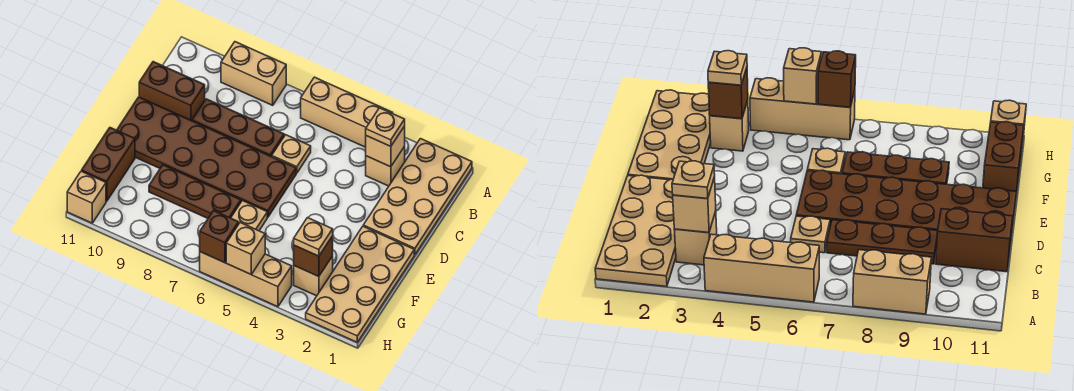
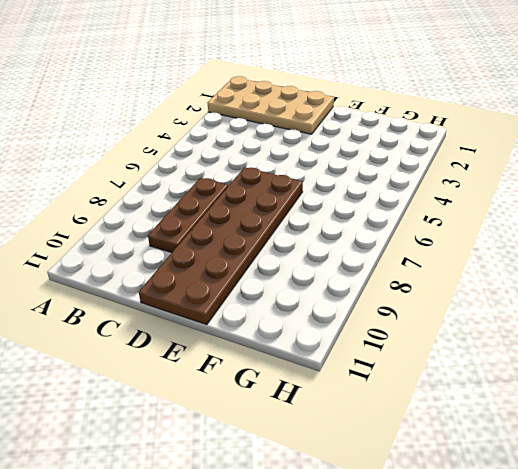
none -> tan 1x3 brick [301,77,392,147]
none -> tan 1x2 brick [221,42,286,105]
none -> tan 1x1 brick [366,147,405,186]

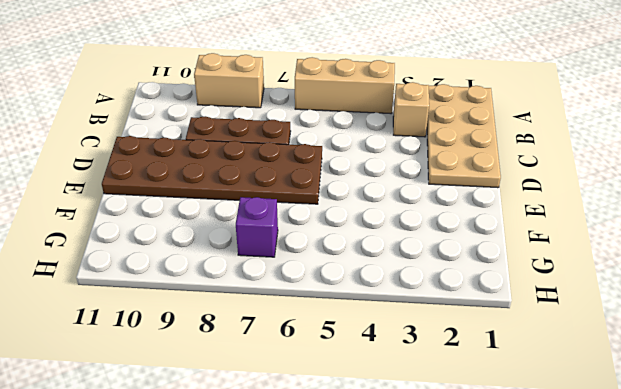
purple 1x1 brick [236,197,278,257] -> none
none -> tan 1x1 plate [272,135,311,173]
none -> brown 1x2 brick [139,62,205,121]
none -> tan 2x4 plate [306,226,414,342]

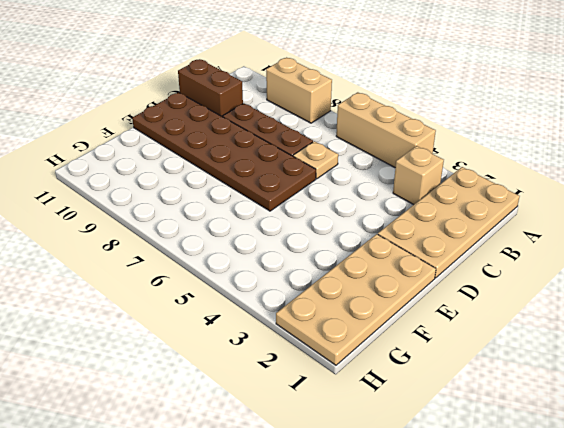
none -> tan 1x1 plate [231,200,267,231]
none -> brown 1x3 plate [149,165,241,218]
none -> brown 1x2 brick [82,128,135,201]

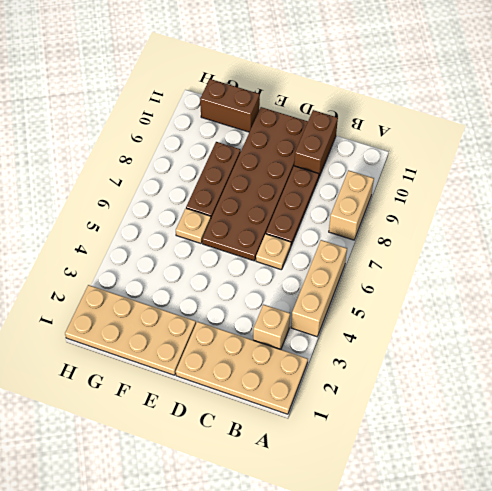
none -> tan 1x1 brick [294,256,333,296]
none -> tan 1x3 brick [200,252,292,307]
none -> tan 1x1 brick [67,171,106,223]

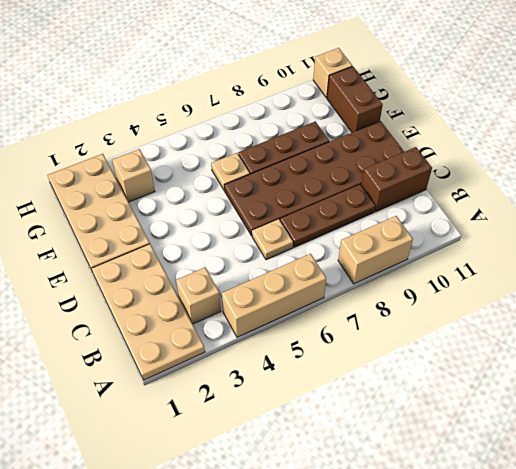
none -> tan 1x3 brick [200,252,292,307]
none -> tan 1x1 brick [366,126,405,167]
none -> brown 1x1 brick [294,236,333,277]

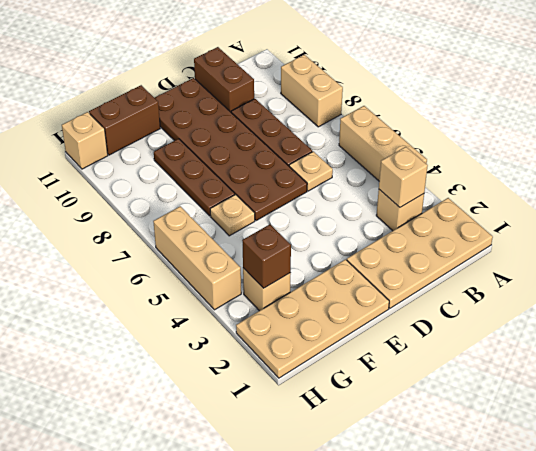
none -> tan 1x1 brick [226,223,265,274]
none -> brown 1x1 brick [200,211,239,263]
none -> tan 1x1 plate [366,108,405,147]

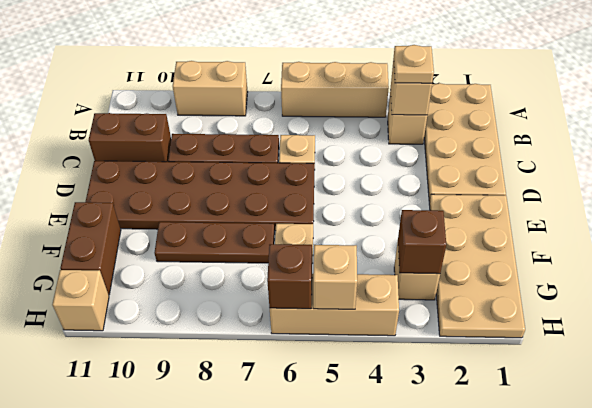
none -> tan 1x1 plate [294,218,333,256]

